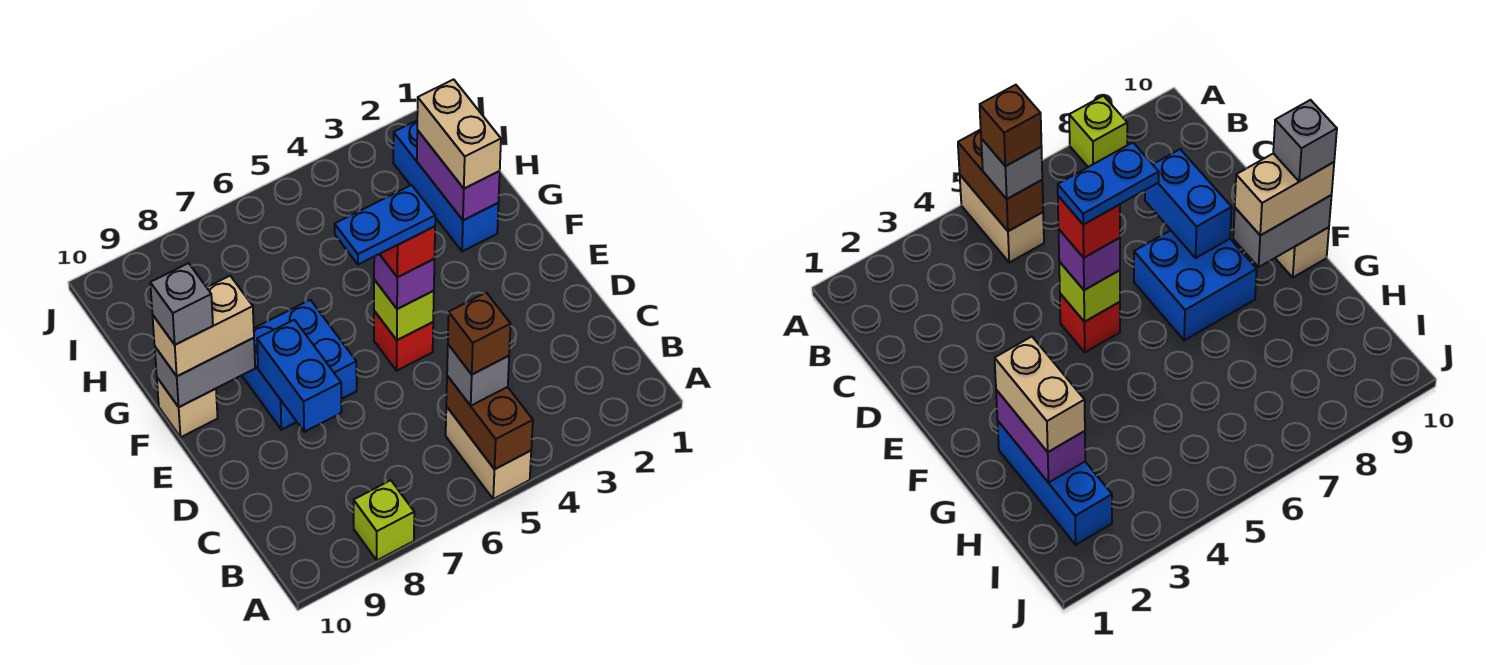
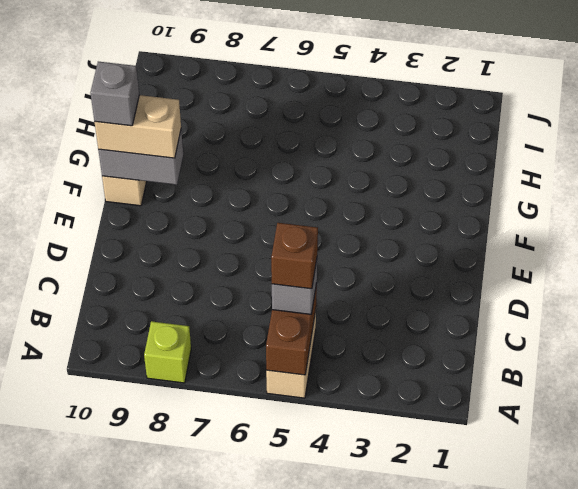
none -> red 1x1 brick [374,311,433,371]
none -> blue 2x2 brick [242,300,357,430]
none -> blue 1x3 brick [393,121,498,251]

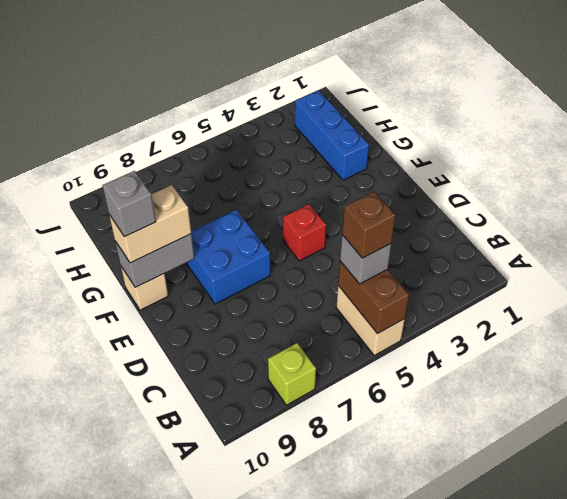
none -> blue 1x2 brick [257,320,341,432]
none -> lime 1x1 brick [374,280,434,340]
none -> purple 1x2 brick [417,130,500,220]

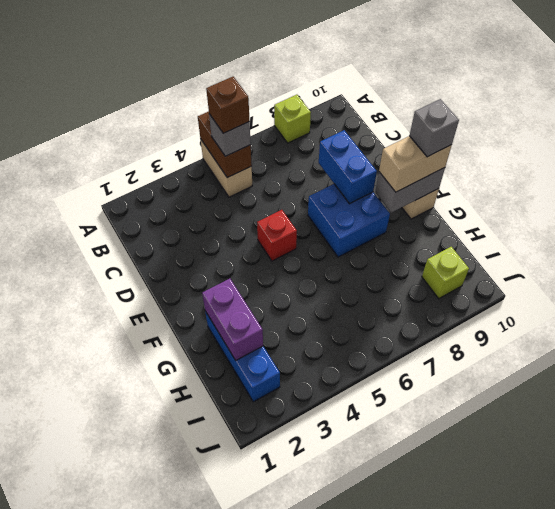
lime 1x1 brick [422,247,469,299] -> lime 1x1 brick moved to [374,280,434,340]
none -> purple 1x1 brick [374,254,434,309]
none -> tan 1x2 brick [417,79,501,189]
none -> red 1x1 brick [380,226,435,277]

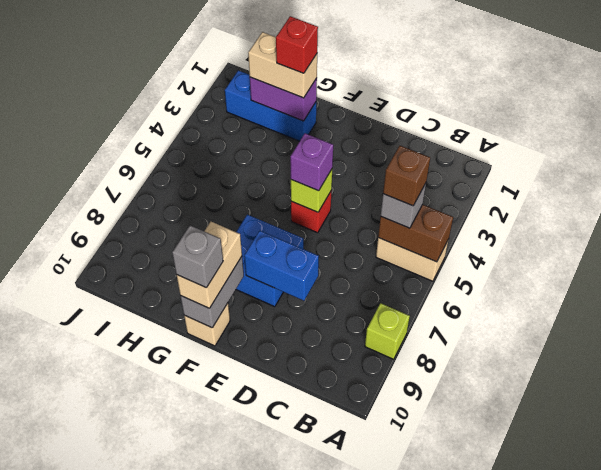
red 1x1 brick [276,16,318,73] -> red 1x1 brick moved to [380,226,435,277]
none -> blue 1x2 plate [335,185,435,265]

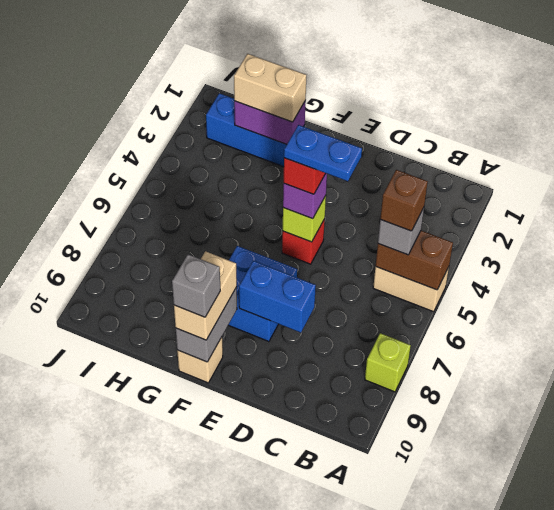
blue 1x2 plate [284,125,362,181] -> blue 1x2 plate turned to [335,185,435,265]

